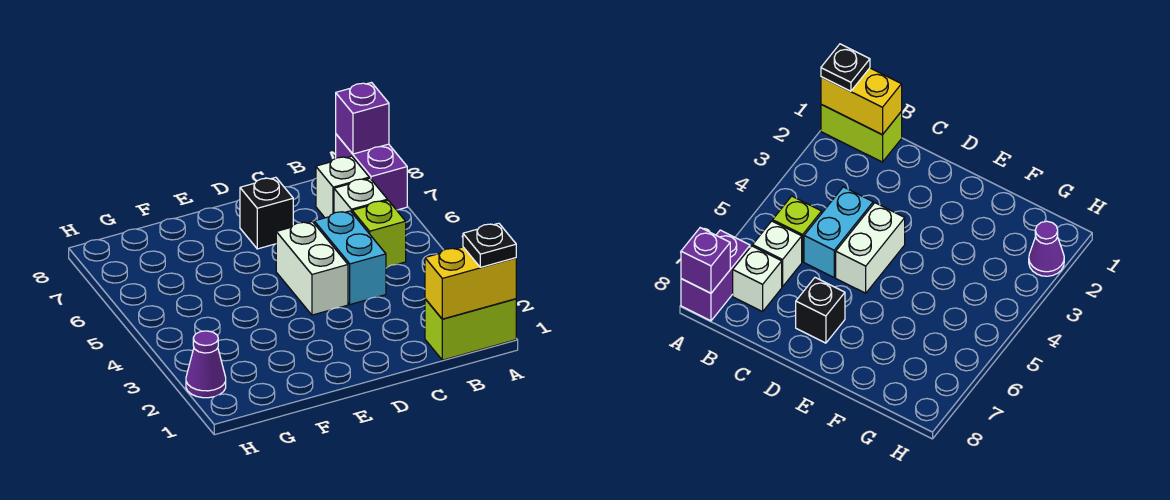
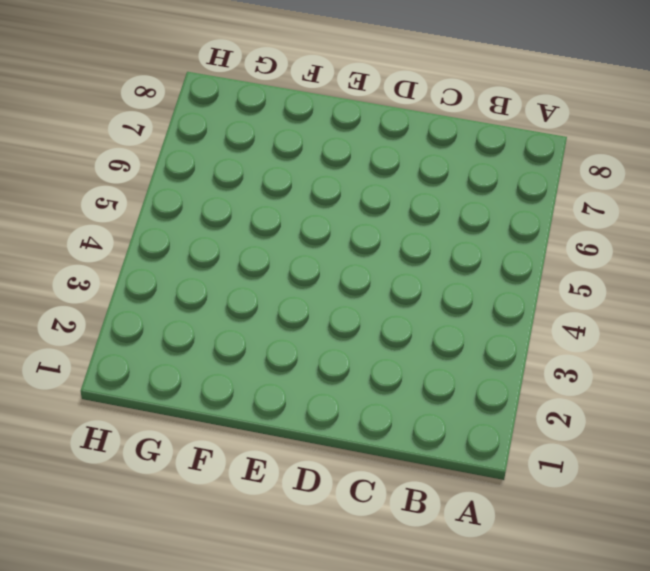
none -> lime 1x2 brick [425,299,516,360]
none -> purple 1x2 brick [336,134,407,210]
none -> lime 1x1 brick [352,200,406,267]

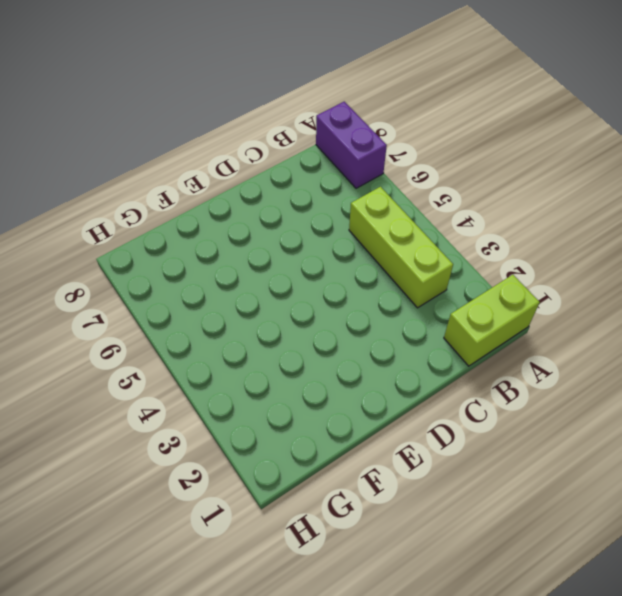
lime 1x3 brick [349,187,453,308] -> lime 1x1 brick [352,200,406,267]
none -> white 1x1 brick [334,178,387,213]
none -> white 1x1 brick [316,156,369,218]
none -> cyan 1x2 brick [314,211,386,304]

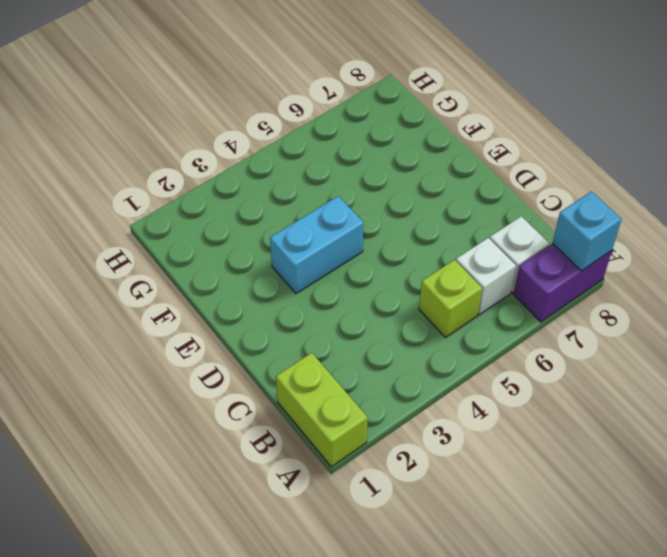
cyan 1x1 brick [553,191,622,271] -> purple 1x1 brick [336,83,389,154]
cyan 1x2 brick [270,196,363,293] -> cyan 1x2 brick moved to [314,211,386,304]
none -> white 1x2 brick [276,222,348,315]
none -> black 1x1 brick [240,177,293,249]
none -> purple 1x1 cone [186,331,226,398]

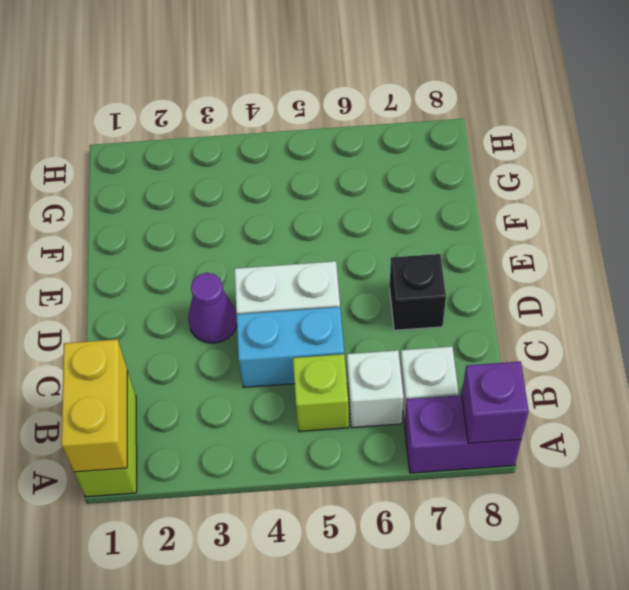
purple 1x1 cone [188,273,237,343] -> purple 1x1 cone moved to [186,331,226,398]
none -> black 1x1 plate [463,223,516,267]

